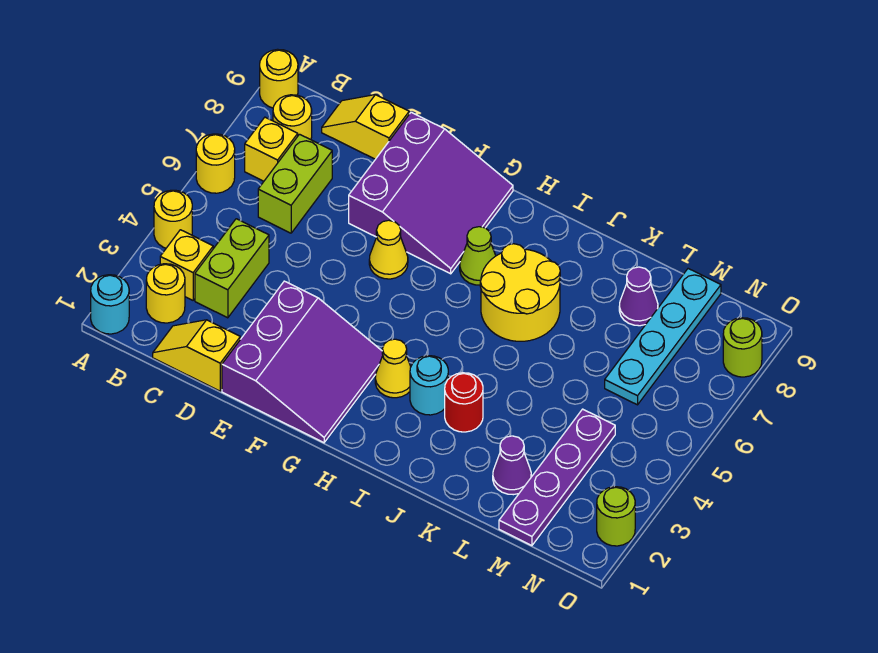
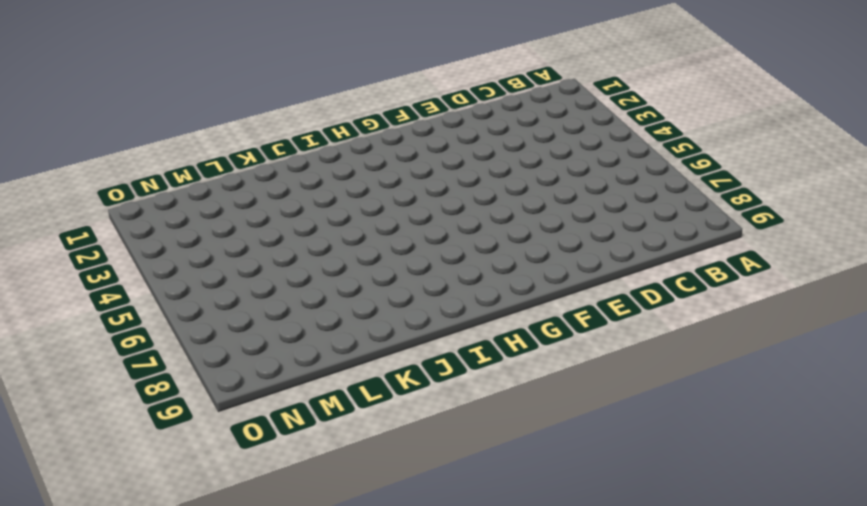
none -> cyan 1x1 round brick [91,275,129,334]
none -> yellow 1x1 round brick [154,190,192,248]
none -> yellow 1x1 round brick [196,134,235,193]

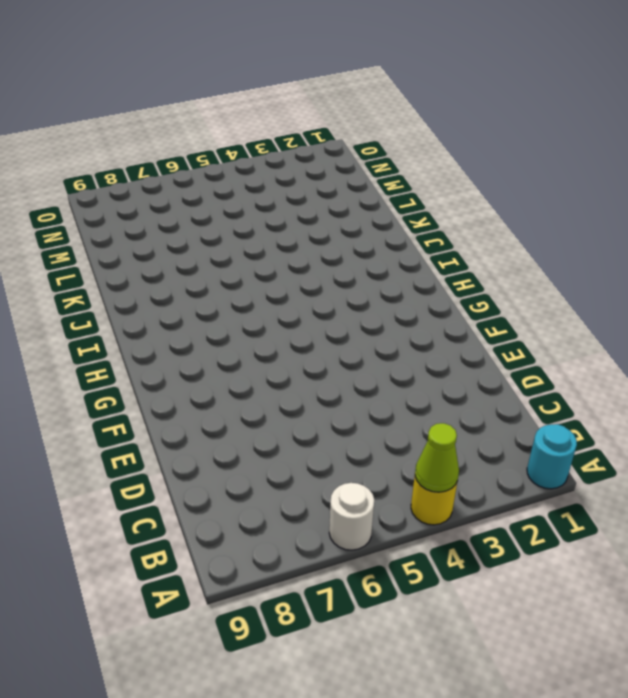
lime 1x1 cone [415,423,459,492] -> lime 1x1 cone moved to [460,227,496,285]
white 1x1 round brick [329,483,374,550] -> yellow 1x1 round brick [196,134,235,193]
none -> yellow 1x1 round brick [260,49,298,108]
none -> yellow 1x1 round brick [146,264,185,323]
none -> yellow 1x1 brick [160,230,213,300]

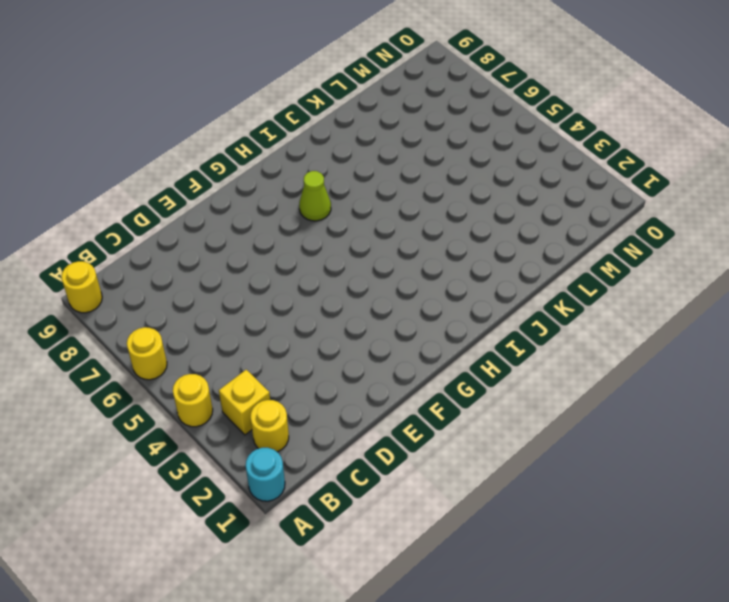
none -> yellow 1x1 brick [245,117,298,181]
none -> yellow 1x1 round brick [273,95,312,140]
none -> yellow 1x2 slope [153,320,240,391]

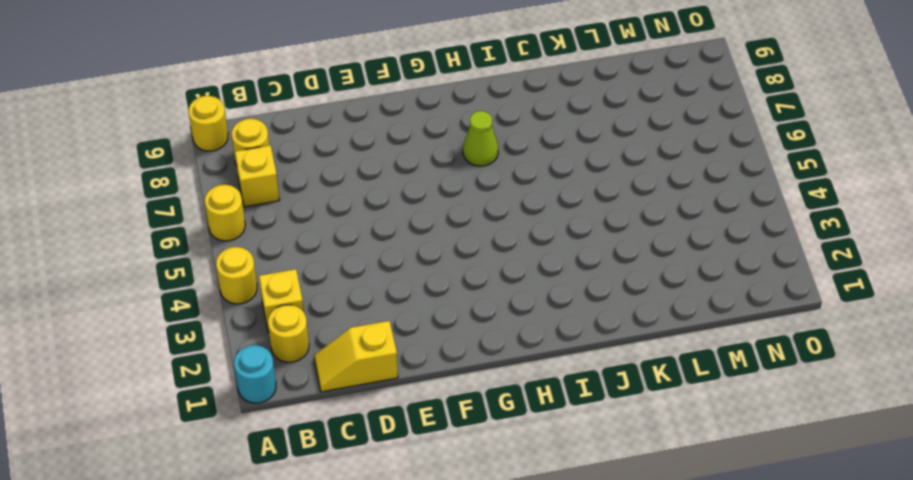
none -> lime 1x2 brick [195,219,269,318]
none -> lime 1x2 brick [258,134,332,233]
none -> yellow 1x2 slope [322,95,409,159]

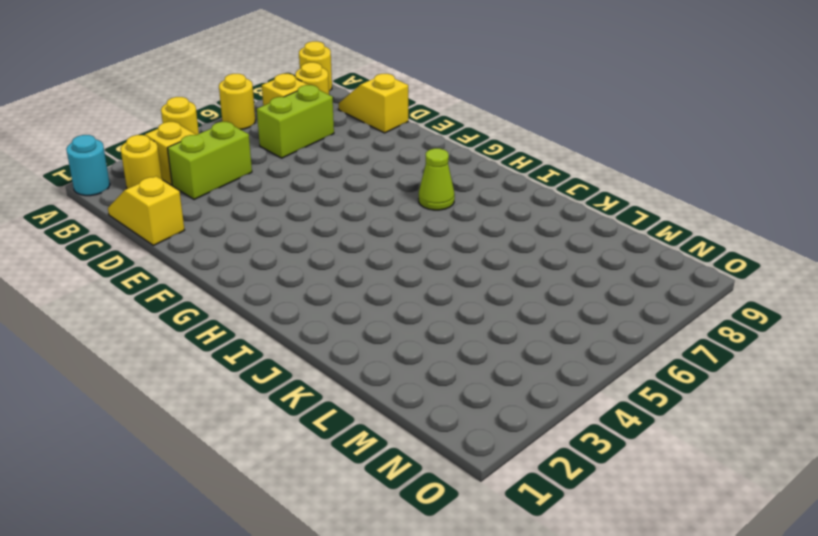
none -> purple 3x3 slope [222,281,383,443]
none -> purple 3x3 slope [349,112,513,274]
none -> yellow 1x1 cone [369,220,408,279]

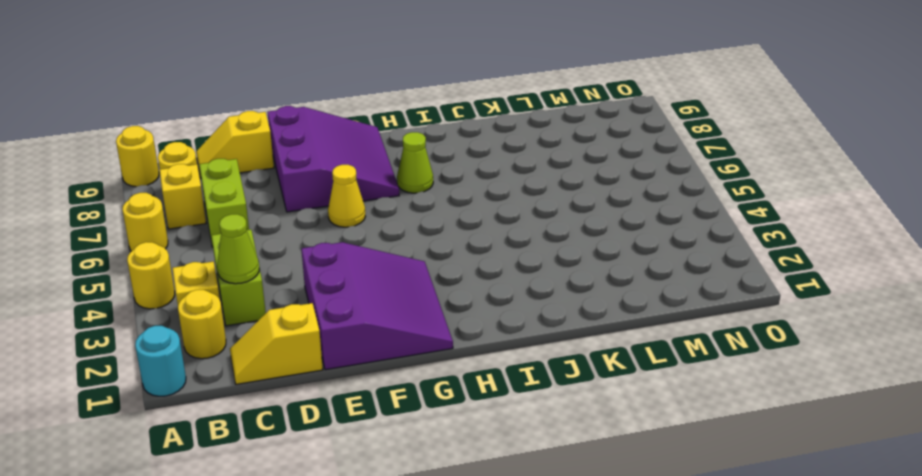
lime 1x1 cone [217,214,259,284] -> none
none -> yellow 1x1 cone [375,339,411,398]
none -> cyan 1x1 round brick [410,356,448,415]
none -> yellow 2x2 round brick [480,244,560,341]

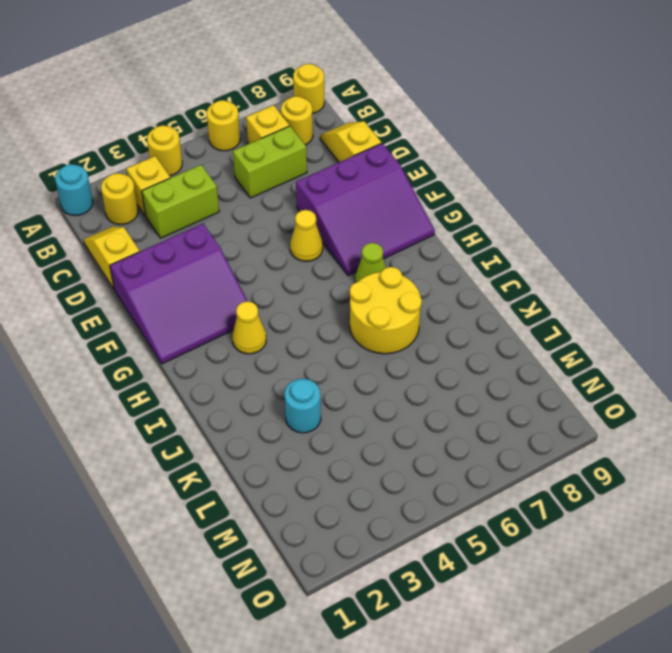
cyan 1x1 round brick [285,379,321,433] -> cyan 1x1 round brick moved to [410,356,448,415]
none -> red 1x1 round brick [445,373,483,432]
none -> purple 1x1 cone [493,436,531,495]
none -> purple 1x1 cone [619,267,658,326]

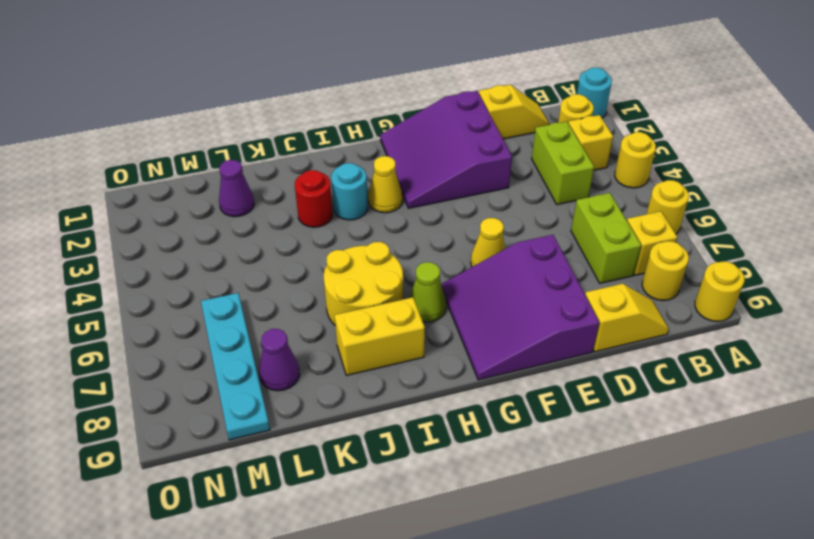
yellow 1x2 brick [334,297,425,375] -> none
none -> purple 1x4 plate [499,409,615,546]
none -> lime 1x1 round brick [597,487,635,546]
none -> lime 1x1 round brick [723,318,762,377]

